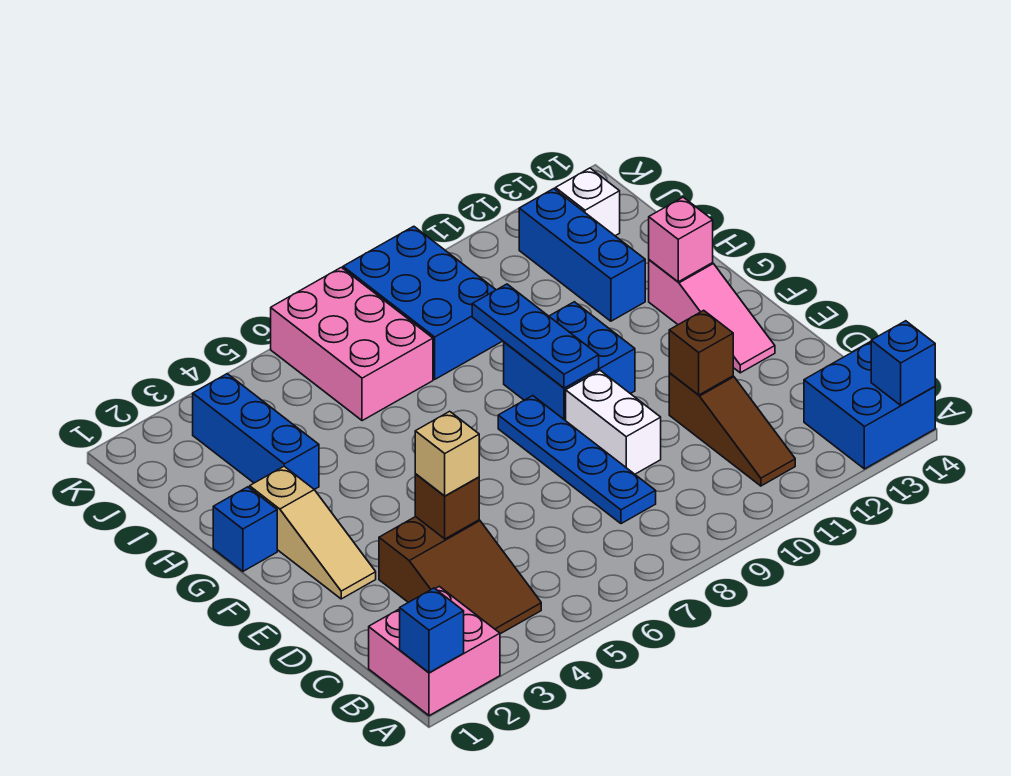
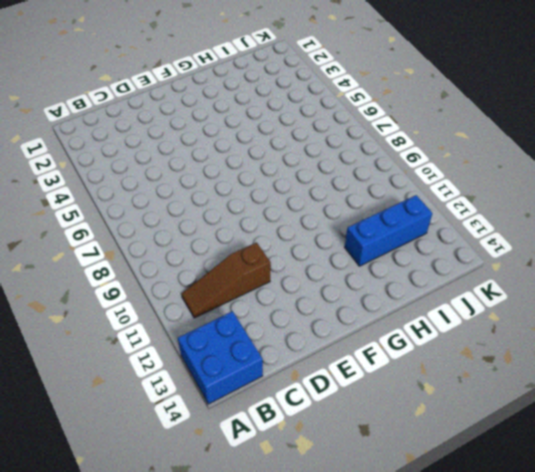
none -> pink 2x2 brick [369,586,500,716]
none -> brown 2x3 slope [379,517,541,634]
none -> blue 1x4 plate [498,396,656,524]

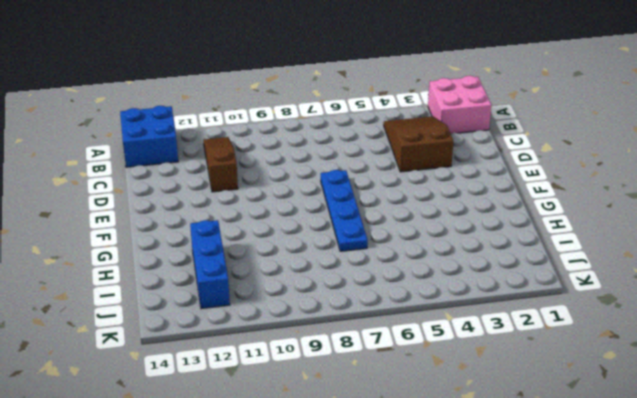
blue 1x4 plate [321,170,368,251] -> blue 1x4 plate moved to [498,396,656,524]
none -> white 1x2 brick [566,371,661,474]
none -> tan 1x3 slope [250,466,376,599]
none -> pink 1x3 slope [649,260,775,373]

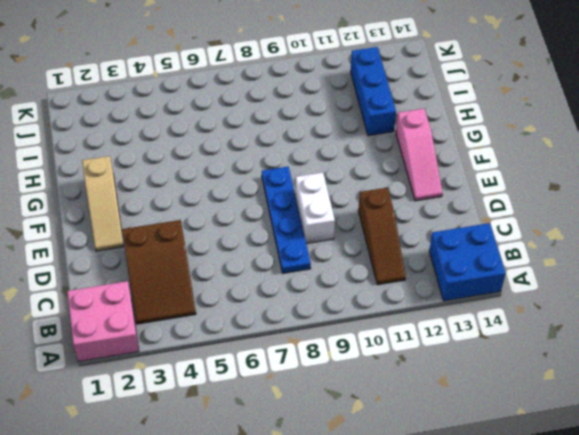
none -> blue 2x2 brick [504,302,635,421]
none -> blue 1x1 brick [213,487,277,571]
none -> blue 1x3 brick [193,374,319,489]

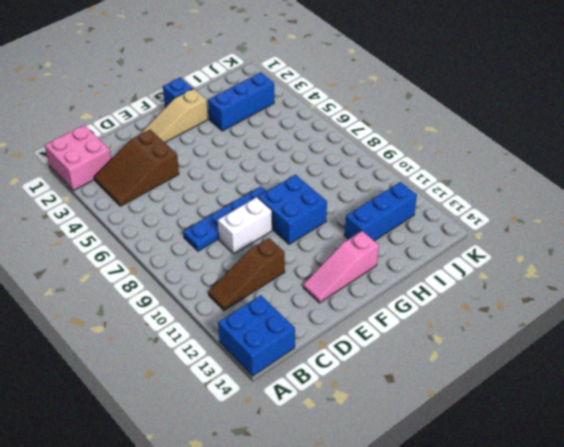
none -> pink 2x3 brick [271,267,433,421]
none -> blue 2x3 brick [343,226,502,379]
none -> white 1x1 brick [556,168,620,236]

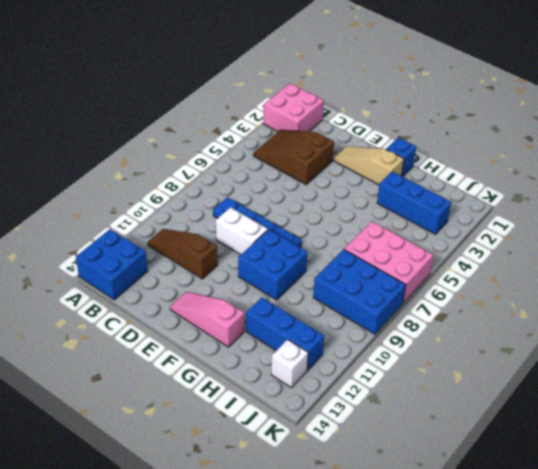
none -> blue 1x1 brick [400,588,464,673]
none -> blue 1x1 brick [871,321,935,405]
none -> brown 1x1 brick [415,474,479,539]

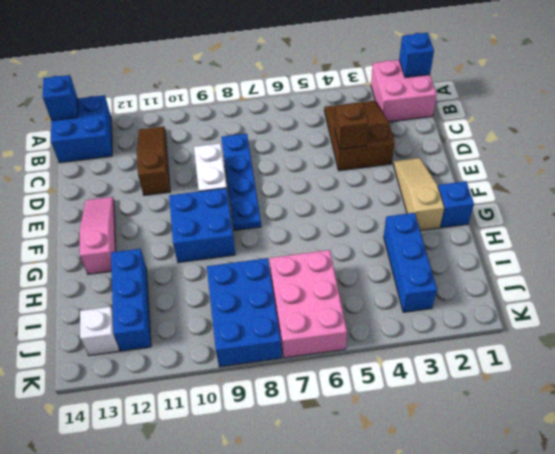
none -> brown 1x1 brick [669,310,733,395]
none -> blue 1x3 plate [472,284,599,388]
none -> pink 1x1 brick [649,197,713,282]

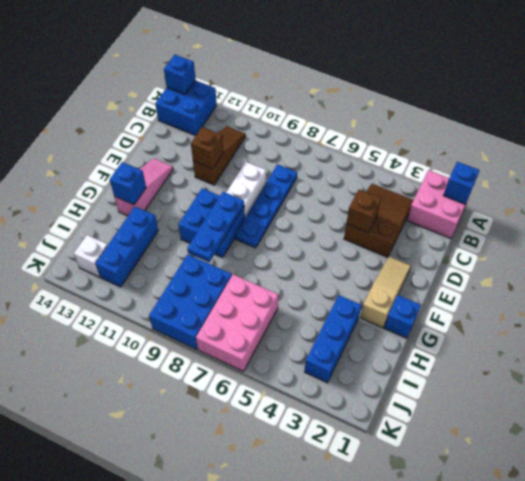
blue 1x1 brick [110,162,146,205] -> pink 1x1 brick [649,197,713,282]
none -> tan 1x1 brick [415,411,479,496]

